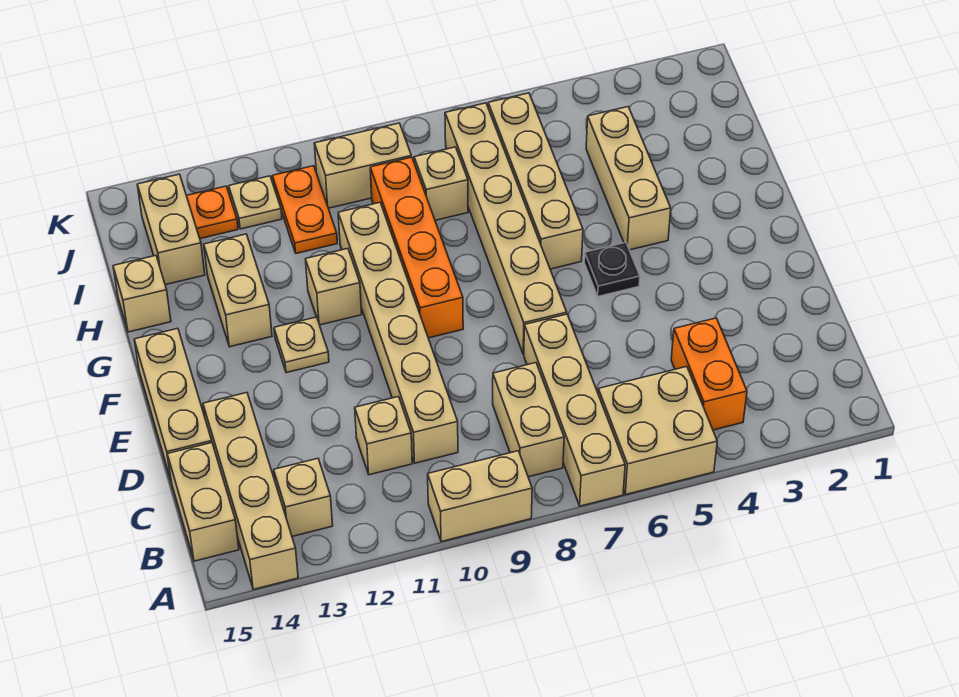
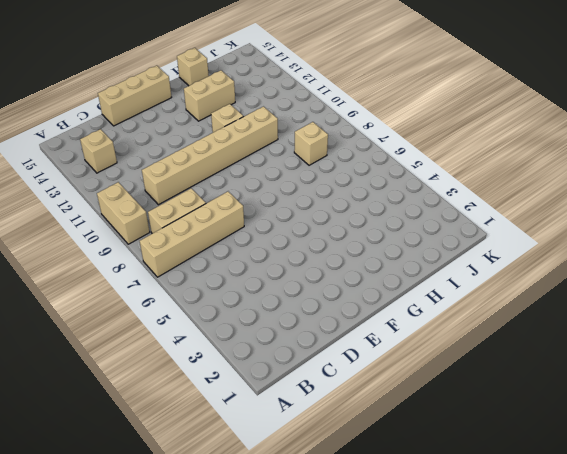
none -> tan 2x2 brick [598,367,717,495]
none -> tan 1x4 brick [203,393,298,590]
none -> orange 1x2 brick [671,318,747,430]

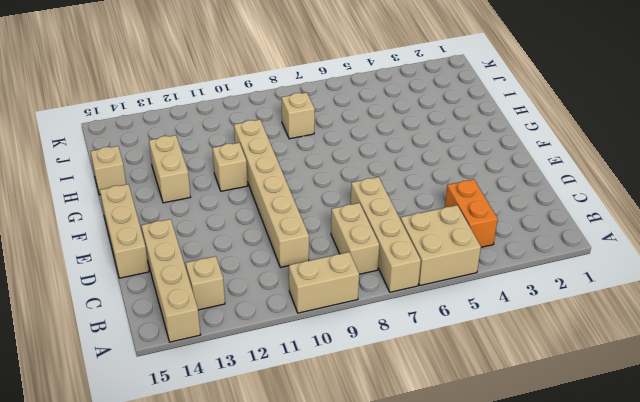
none -> tan 1x2 brick [167,443,239,561]
none -> tan 1x1 brick [355,397,412,475]
none -> tan 1x6 brick [445,103,567,354]

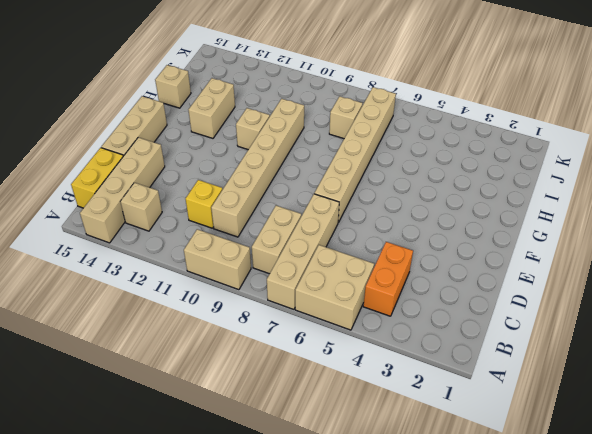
yellow 1x2 brick [71,148,123,208] -> tan 1x2 brick [167,443,239,561]
yellow 1x1 brick [186,180,223,228] -> tan 1x1 brick [355,397,412,475]
none -> black 1x1 plate [584,242,640,296]
none -> orange 1x4 brick [370,157,463,338]
none -> tan 1x1 plate [274,317,329,373]

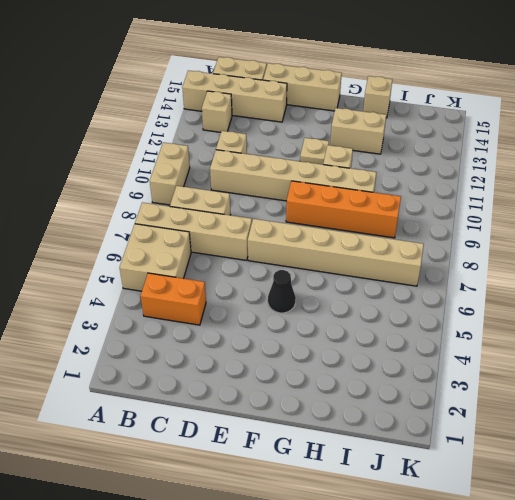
black 1x1 cone [268,270,296,313] -> black 1x1 plate [584,242,640,296]
none -> tan 1x3 brick [586,107,671,250]
none -> tan 1x4 brick [488,93,583,269]
none -> tan 1x1 brick [414,147,468,220]

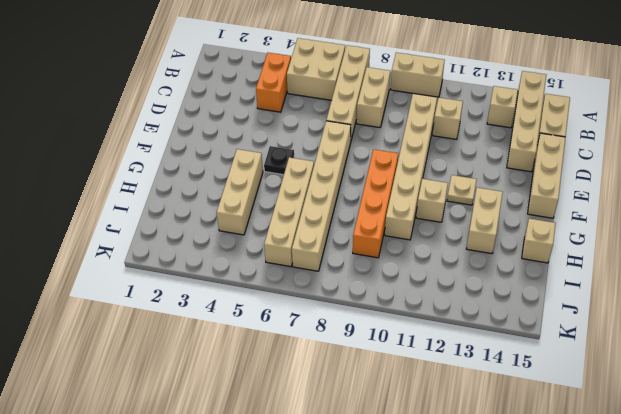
none -> tan 1x1 brick [414,147,468,220]
none -> orange 1x2 plate [272,166,337,253]
none -> tan 1x2 brick [137,174,205,285]

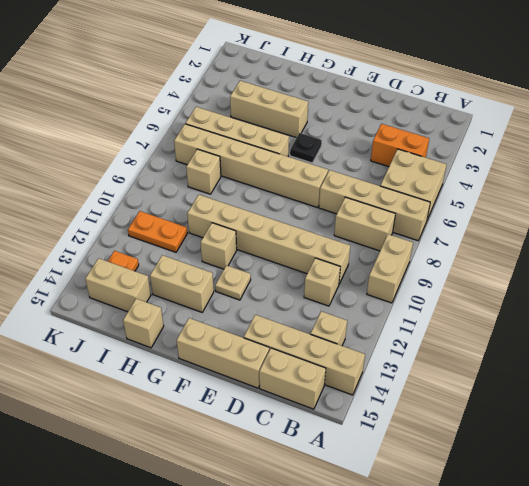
none -> orange 1x4 brick [370,157,463,338]
none -> tan 1x2 brick [314,123,411,208]
none -> tan 1x1 plate [229,176,282,229]

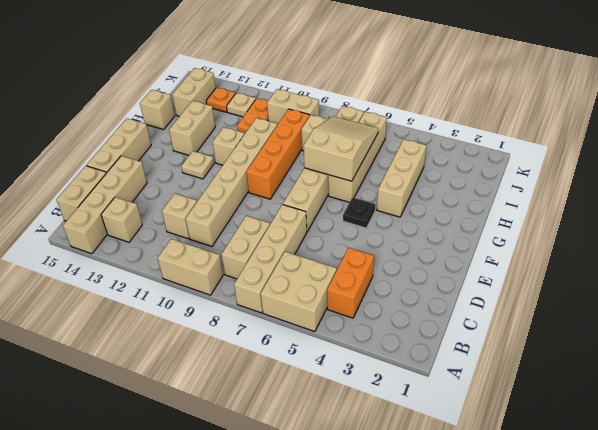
tan 2x3 slope [303,116,379,181] -> none

